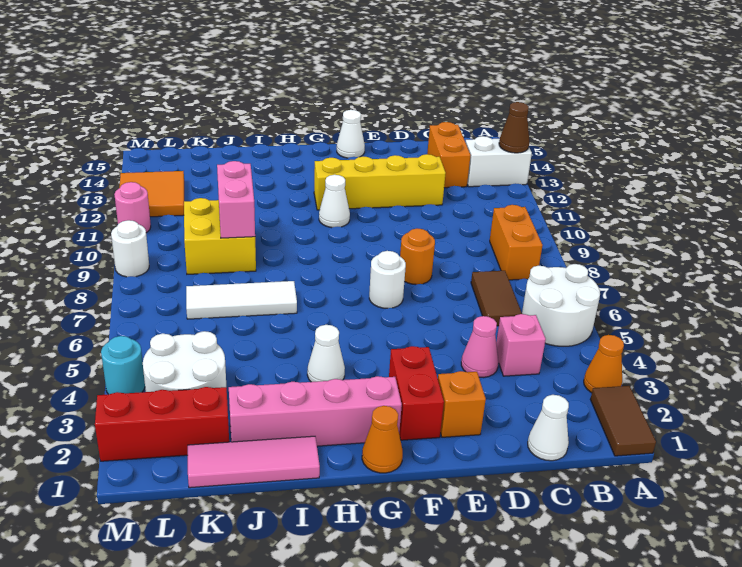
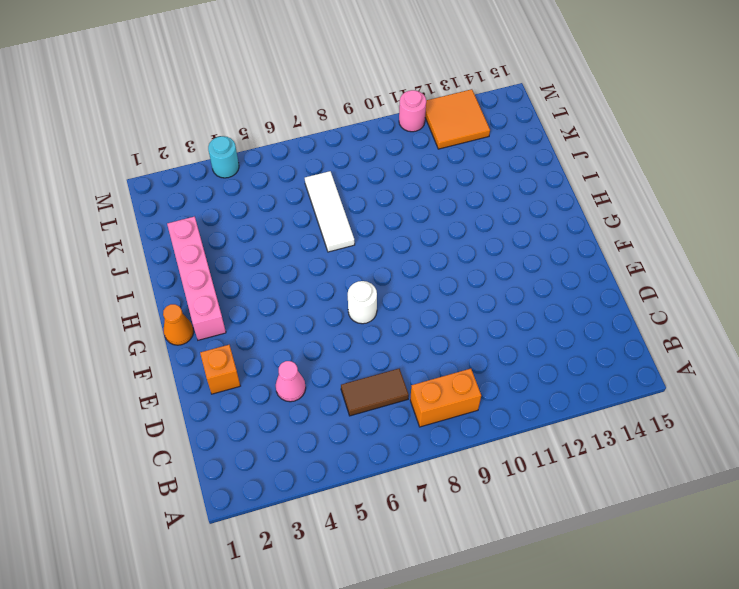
none -> brown 1x2 tile [590,386,656,456]
none -> orange 1x1 cone [584,335,624,393]
none -> white 2x2 round brick [522,264,600,346]
none -> white 1x2 brick [466,136,532,187]

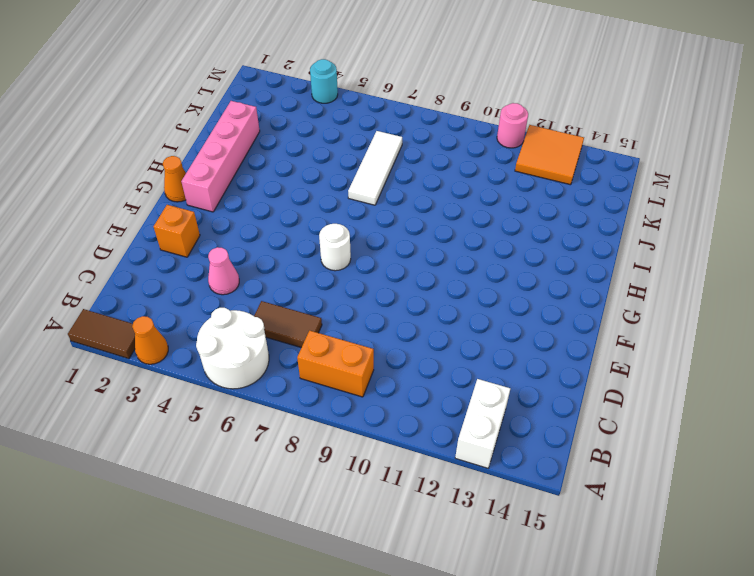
none -> white 1x1 cone [528,395,569,461]
none -> pink 1x1 brick [496,314,546,376]
none -> orange 1x2 brick [427,122,470,188]
none -> yellow 1x4 brick [314,154,446,210]

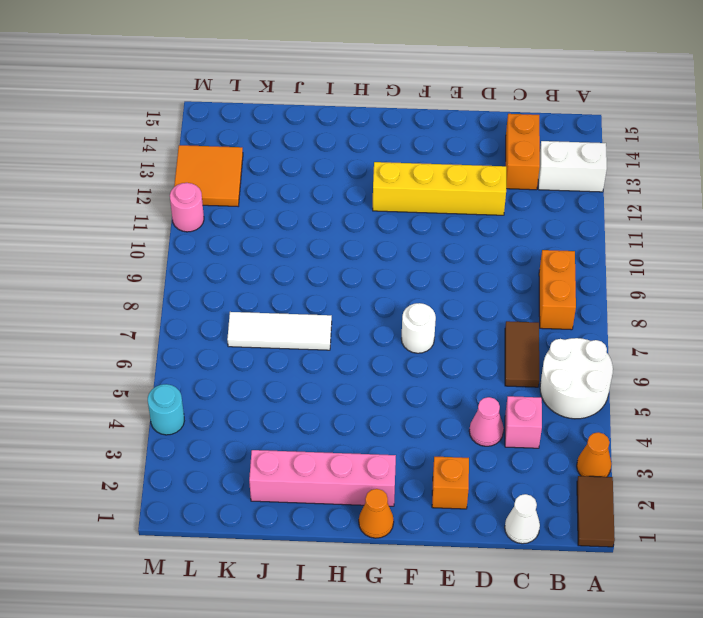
none -> orange 1x1 round brick [400,228,435,285]
none -> red 1x2 brick [389,346,444,440]
none -> white 1x1 cone [337,110,365,158]
none -> white 1x1 cone [319,175,350,228]

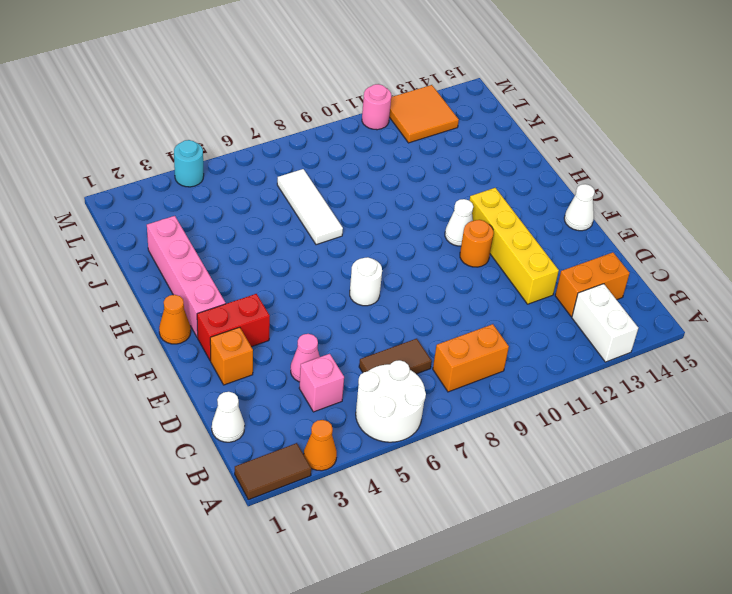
orange 1x1 round brick [460,220,494,267] -> orange 1x1 round brick moved to [400,228,435,285]
none -> white 1x1 cone [307,325,345,382]
none -> pink 1x3 tile [188,436,320,488]
none -> yellow 2x2 brick [184,198,256,274]
none -> red 1x3 brick [95,387,229,461]

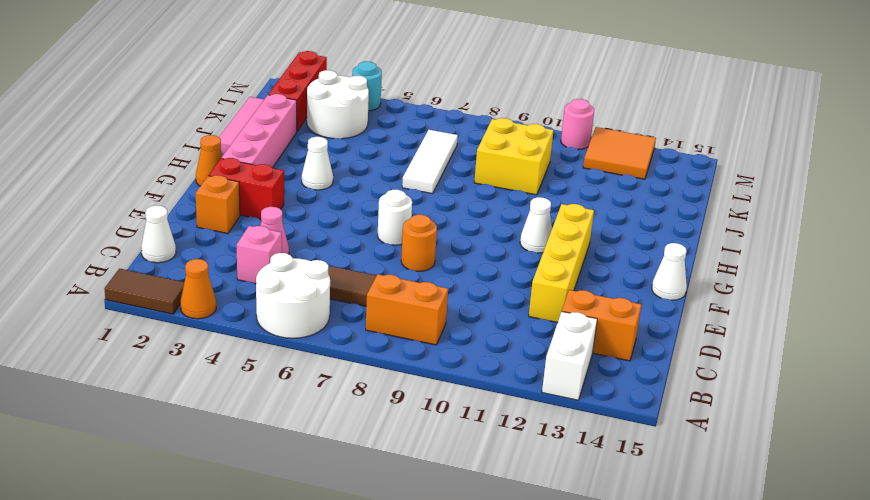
none -> white 1x1 round brick [111,220,149,277]
none -> brown 1x1 cone [499,102,529,153]
none -> pink 1x2 brick [217,161,255,238]

